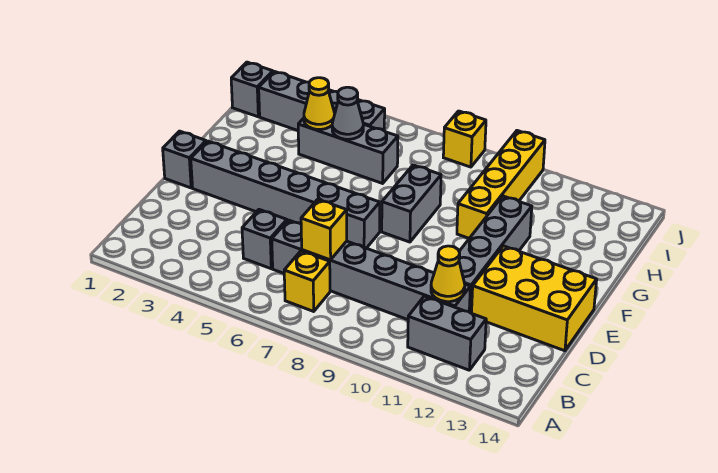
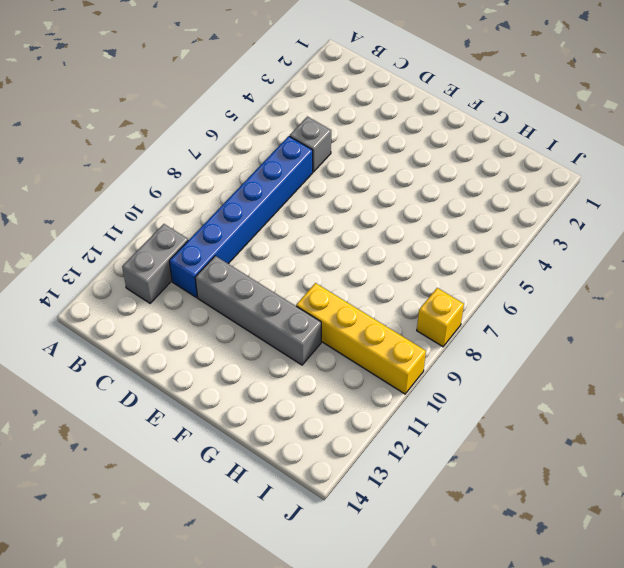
blue 1x6 brick [169,136,313,298] -> grey 1x6 brick [272,220,470,320]
none -> yellow 1x1 brick [284,251,330,311]
none -> yellow 2x3 brick [472,246,597,351]
none -> grey 1x1 brick [163,131,206,188]

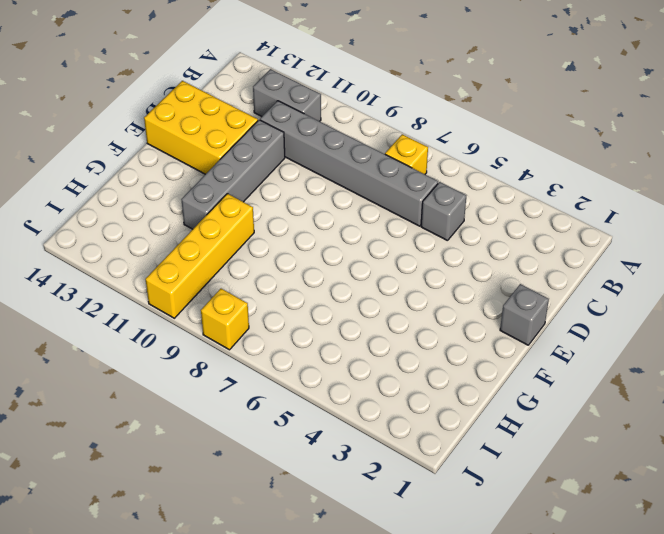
none -> grey 1x6 brick [191,141,380,248]
none -> grey 1x2 brick [382,165,441,242]
none -> grey 1x3 brick [298,118,398,183]

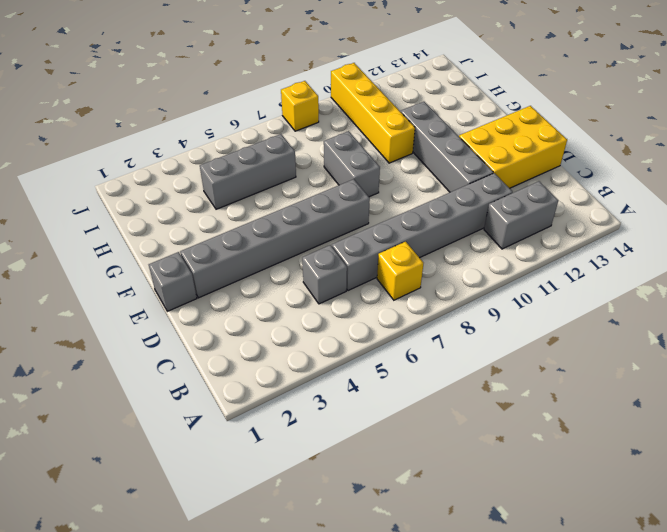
none -> grey 1x1 brick [231,62,273,117]
none -> grey 1x4 brick [259,71,385,130]
none -> yellow 1x1 brick [301,199,347,260]

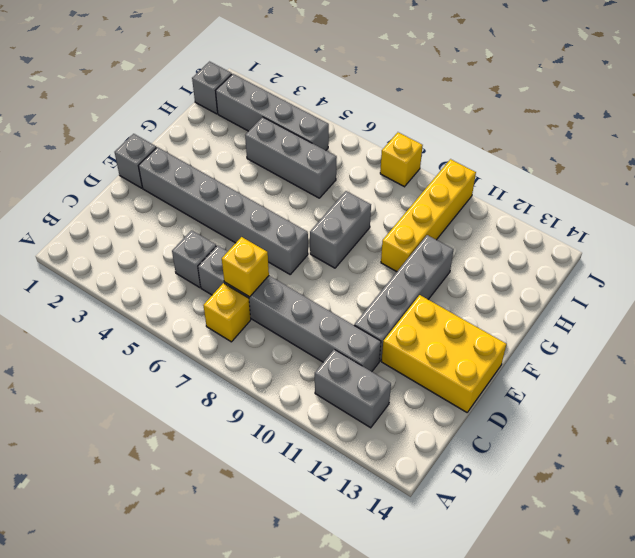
none -> yellow 1x1 cone [431,246,465,302]
none -> yellow 1x1 cone [304,78,335,130]
none -> grey 1x1 cone [332,87,363,139]

